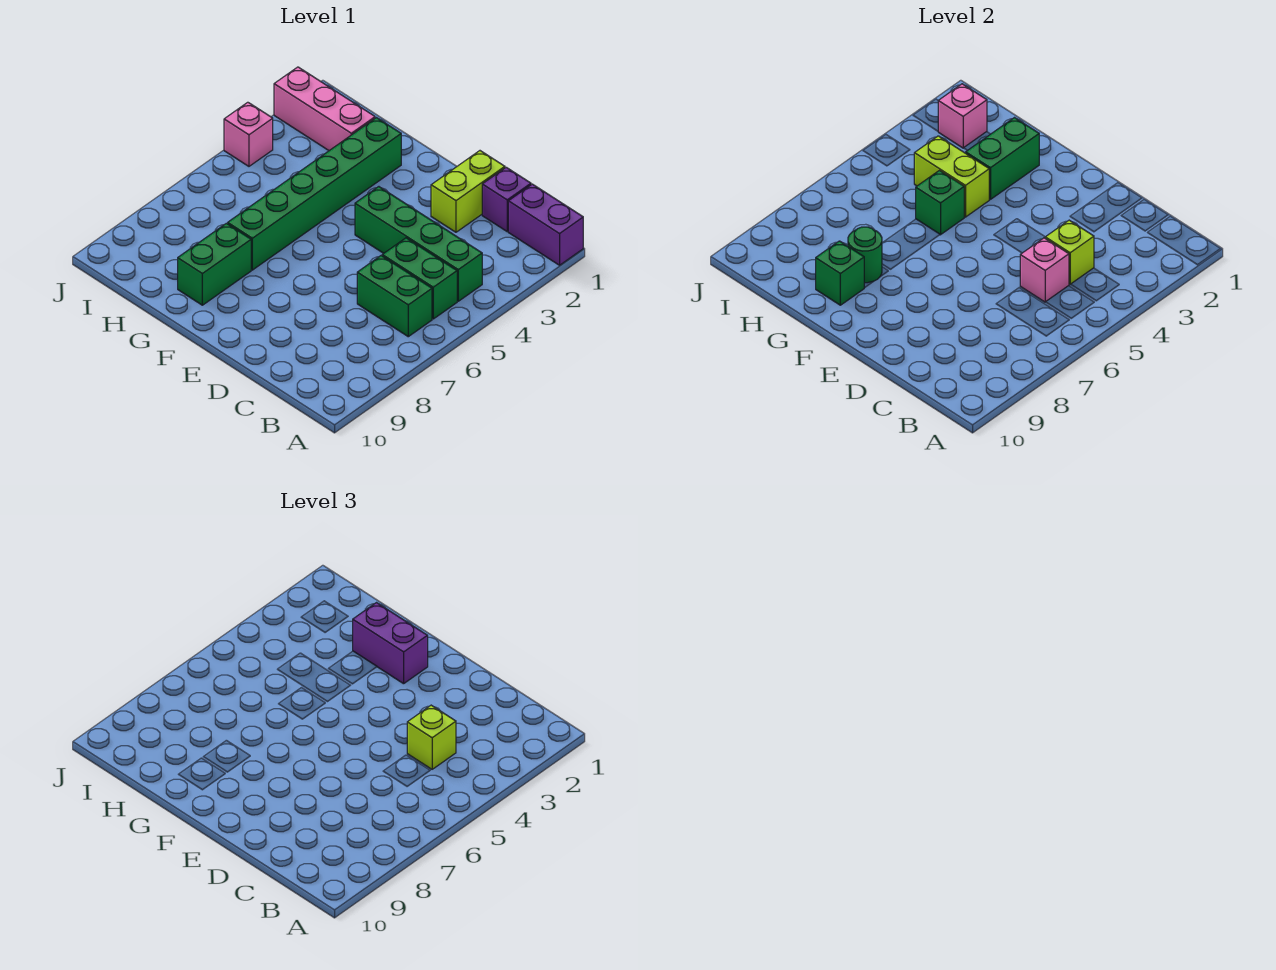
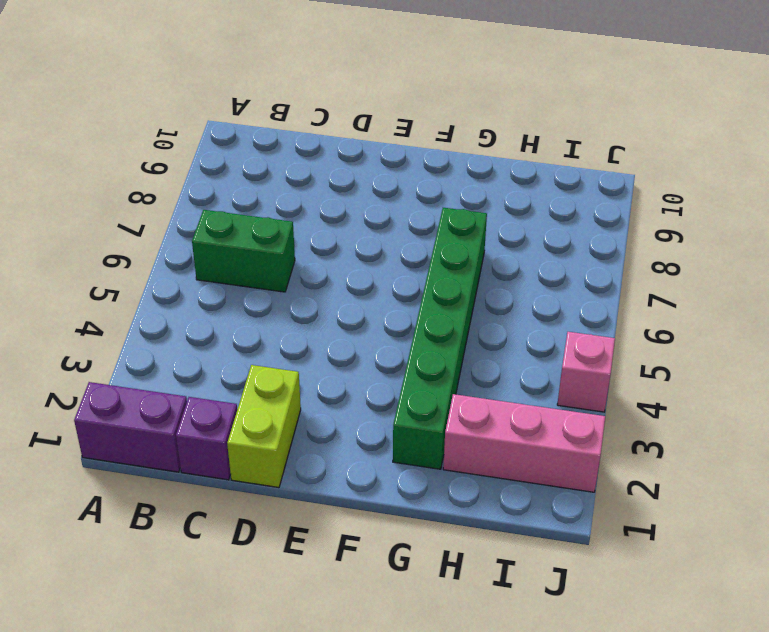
none -> green 1x4 brick [355,187,482,301]
none -> green 1x2 brick [382,238,457,319]
none -> green 1x2 brick [178,223,251,305]

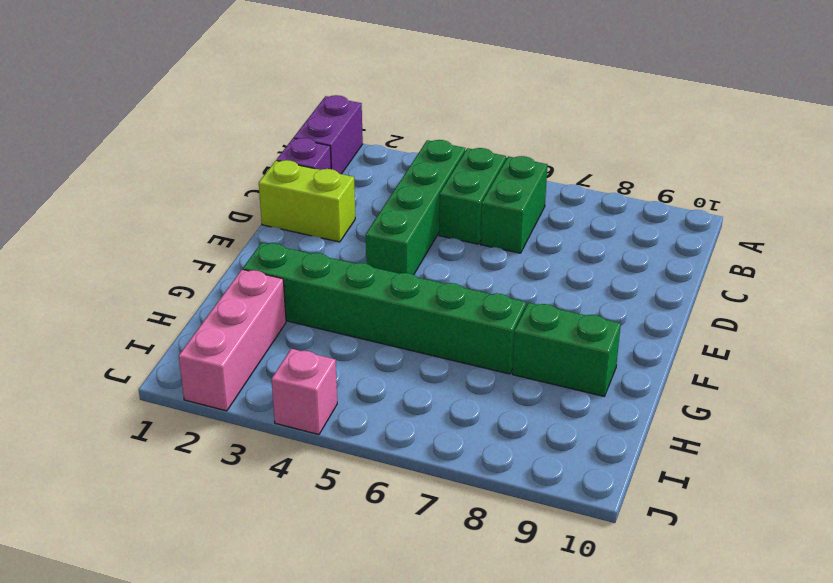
none -> lime 1x1 brick [1045,220,1094,284]
none -> pink 1x1 brick [1020,238,1069,302]
none -> green 1x2 brick [966,118,1039,199]

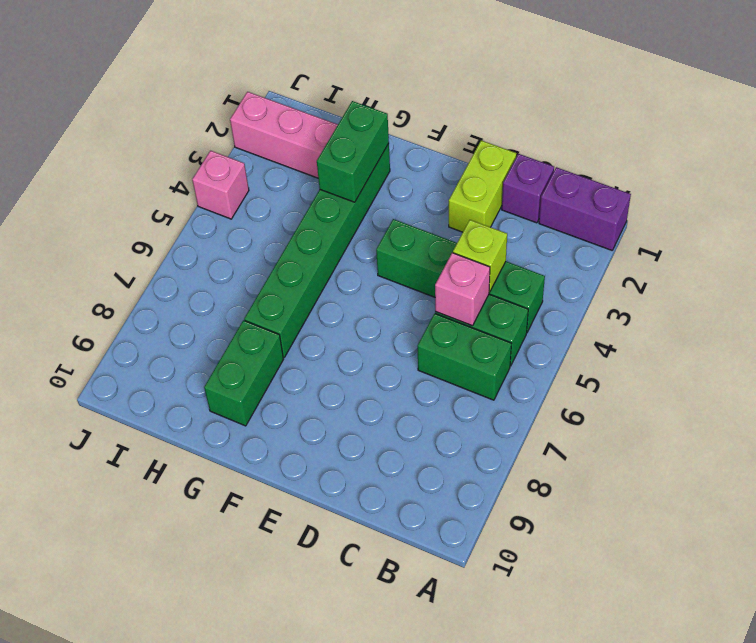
none -> lime 1x2 brick [914,136,989,217]
none -> green 1x1 brick [916,171,964,235]
none -> green 1x1 round brick [848,227,882,283]

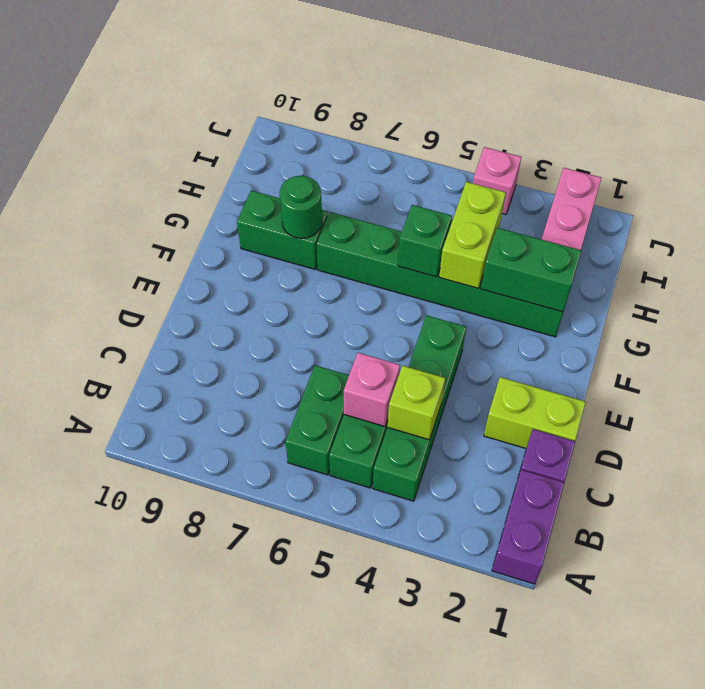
none -> green 1x1 brick [816,241,864,305]
none -> pink 1x1 brick [938,84,987,148]
none -> lime 1x1 brick [407,705,456,769]

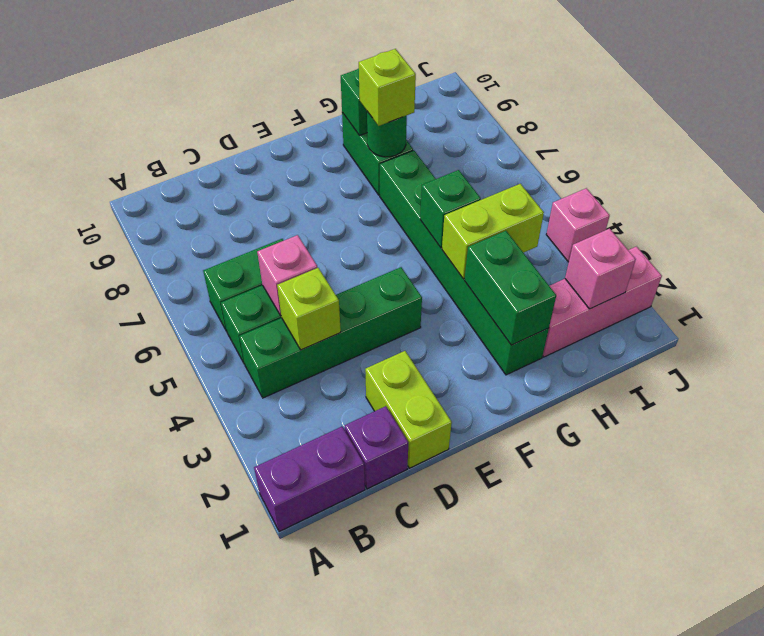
lime 1x1 brick [359,49,416,126] -> lime 1x1 brick moved to [407,705,456,769]
none -> purple 1x2 brick [353,603,428,684]

